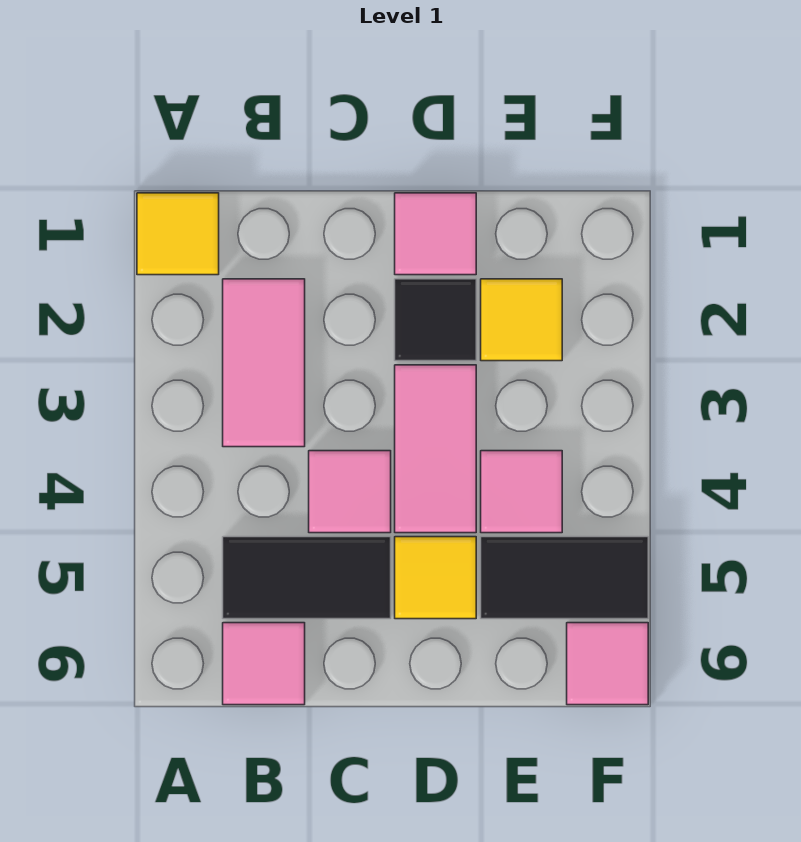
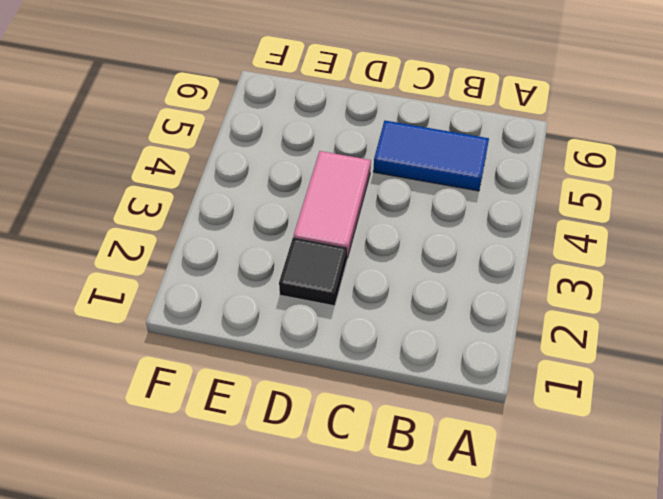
blue 1x2 tile [373,121,489,191] -> black 1x2 tile [223,537,391,619]
none -> yellow 1x1 tile [137,193,219,275]
none -> pink 1x2 tile [223,279,305,447]
none -> pink 1x1 tile [223,623,305,705]

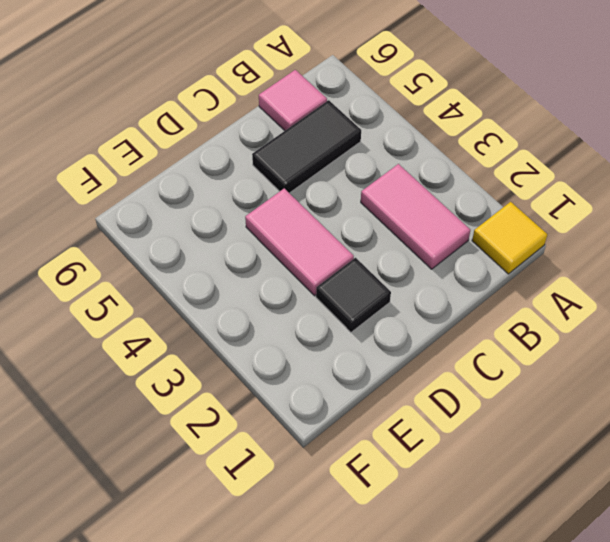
none -> pink 1x1 tile [309,451,391,533]
none -> pink 1x1 tile [395,193,476,275]
none -> yellow 1x1 tile [395,537,476,619]

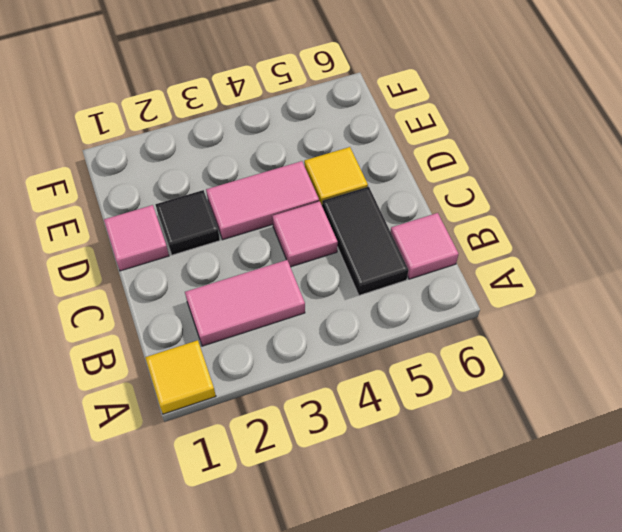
none -> yellow 1x1 tile [481,279,562,361]
none -> pink 1x1 tile [481,451,562,533]
none -> black 1x2 tile [481,537,648,619]

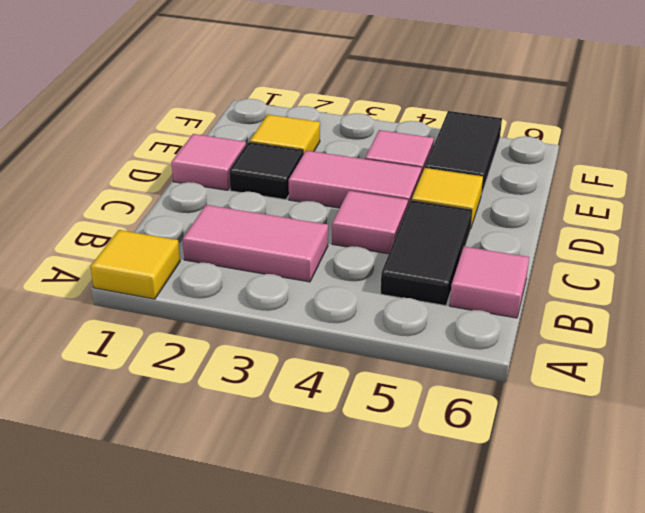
none -> pink 1x1 tile [567,623,648,705]

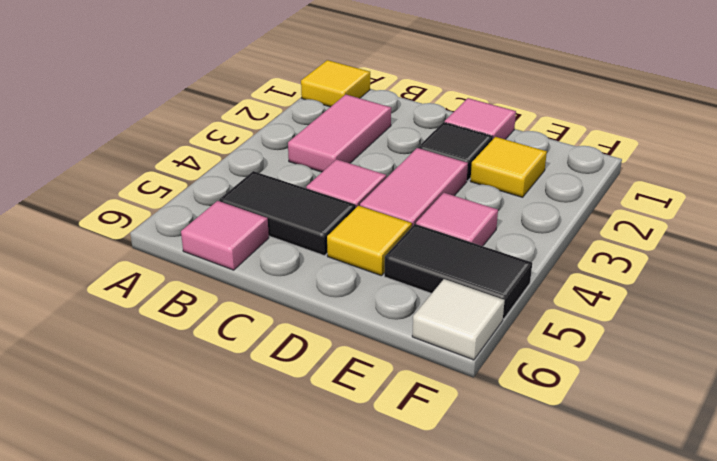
white 1x1 tile [412,279,505,360] -> pink 1x1 tile [567,623,648,705]

